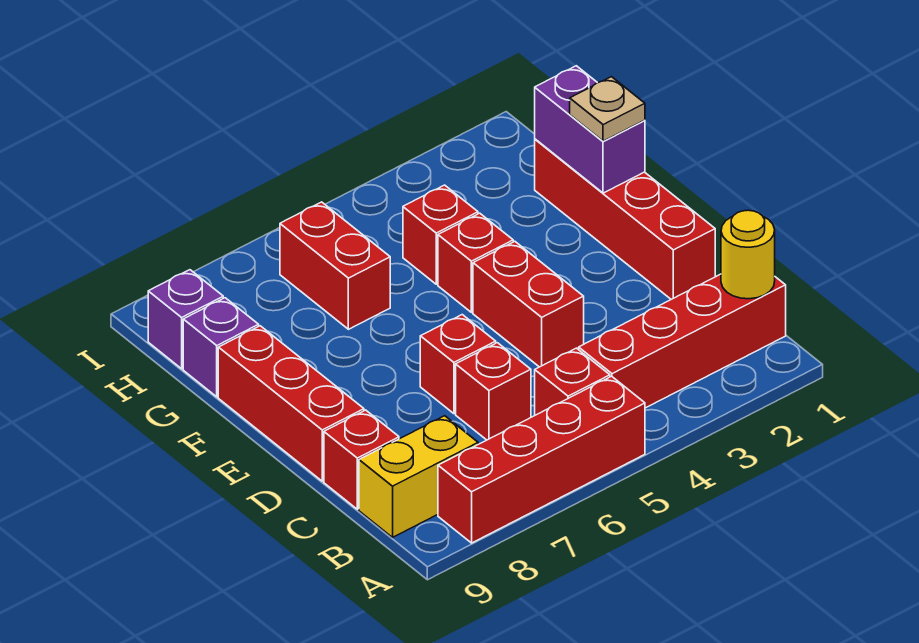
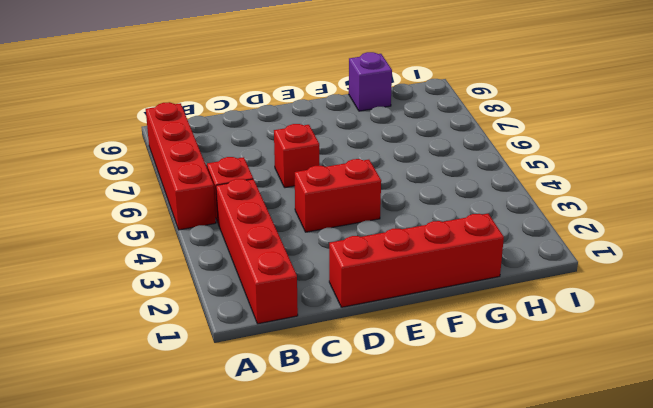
none -> yellow 1x2 brick [359,416,478,537]
none -> red 1x1 brick [456,343,531,440]
none -> red 1x1 brick [324,410,399,509]

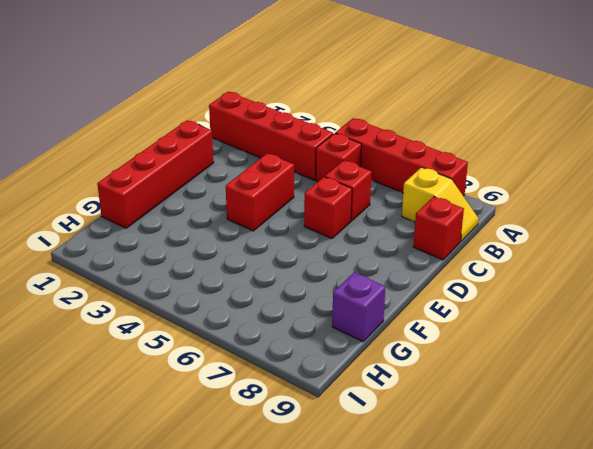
yellow 1x2 slope [402,167,479,241] -> yellow 1x2 brick [359,416,478,537]
none -> red 1x3 brick [218,326,364,481]
none -> red 1x1 brick [438,213,513,312]
none -> red 1x1 brick [403,185,478,284]

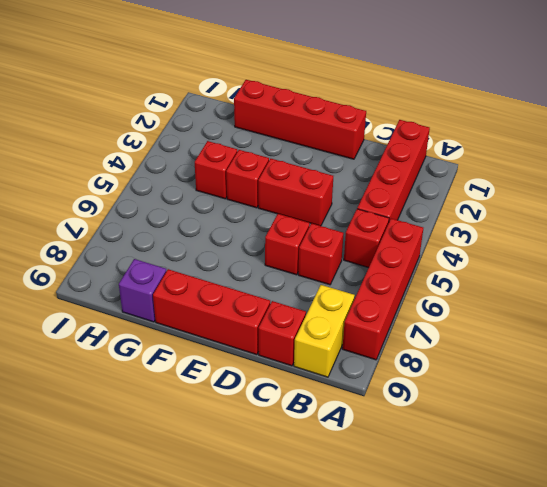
none -> red 1x2 brick [280,202,390,329]
none -> purple 1x1 brick [148,270,223,369]
none -> yellow 1x1 round brick [721,210,775,299]

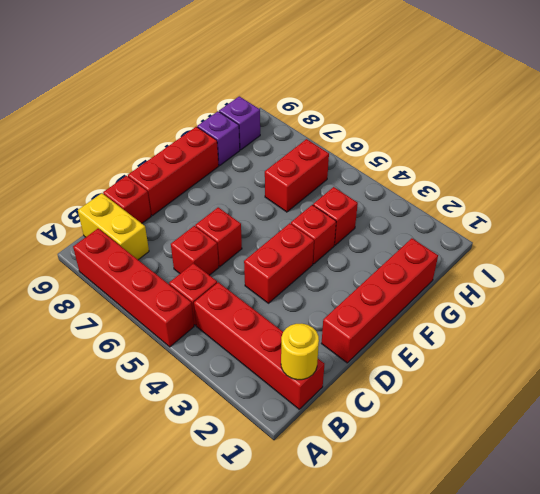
none -> purple 1x2 brick [535,66,645,193]
none -> tan 1x1 plate [570,77,645,141]

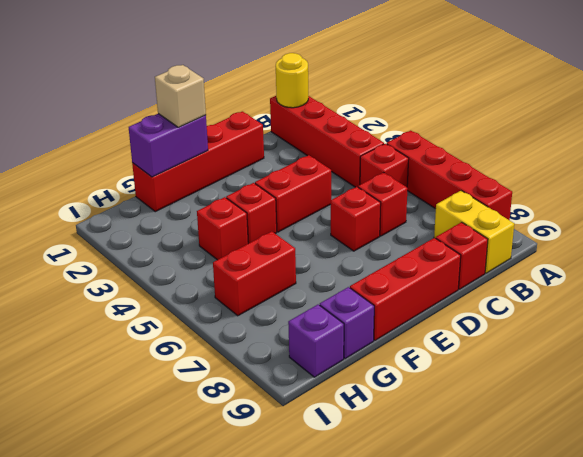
tan 1x1 brick [155,65,206,127] -> tan 1x1 plate [570,77,645,141]

